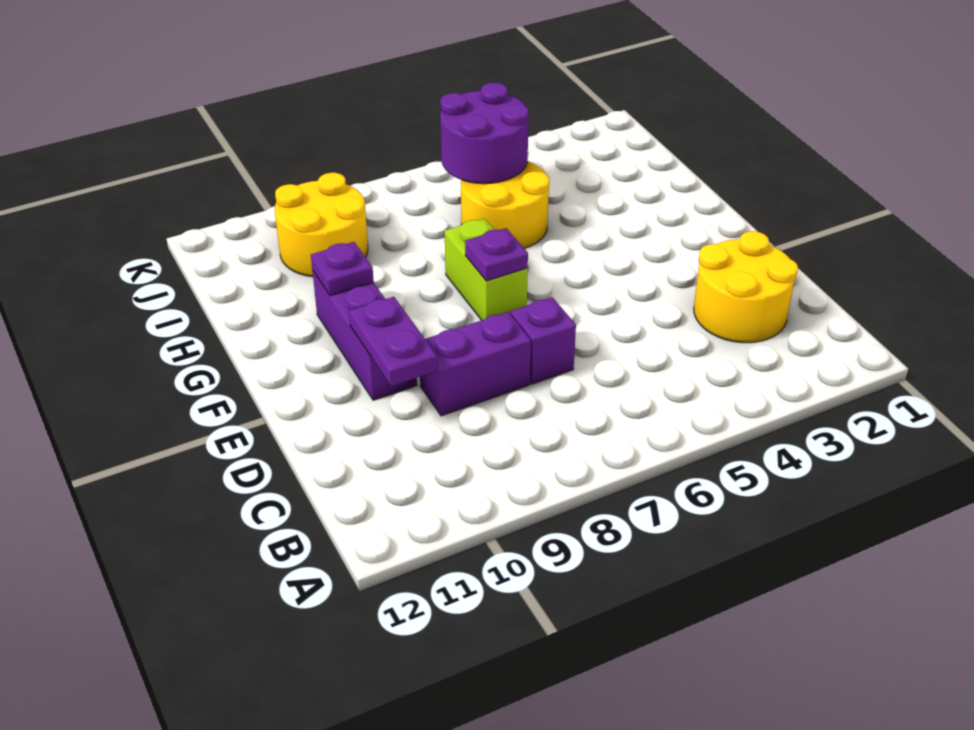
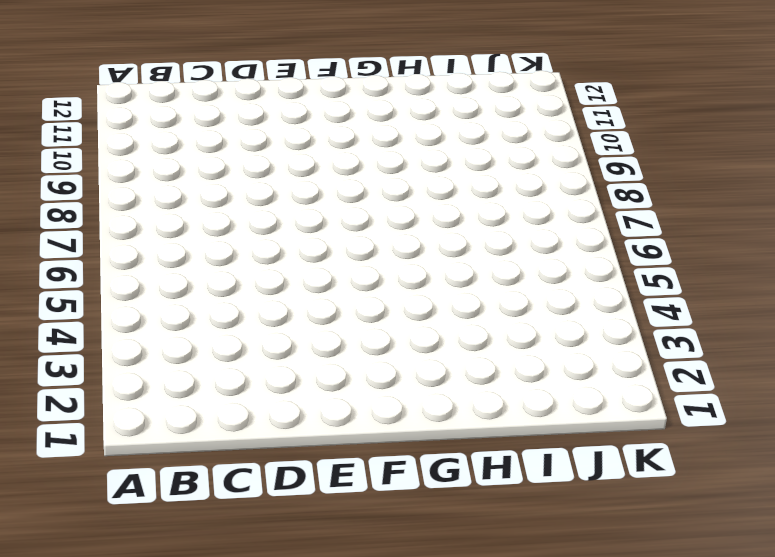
none -> yellow 2x2 round brick [694,231,798,343]
none -> purple 1x1 brick [510,297,576,384]

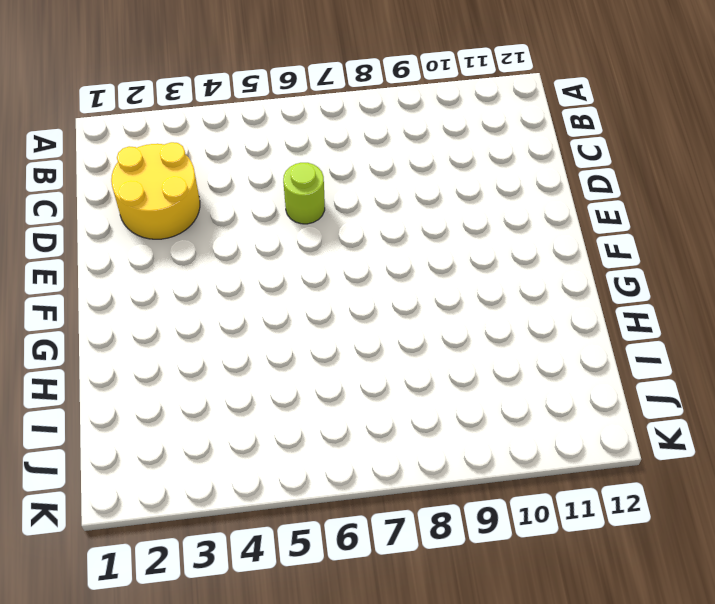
lime 1x1 round brick [283,163,325,224] -> none
none -> purple 1x1 brick [510,297,576,384]
none -> purple 1x2 brick [420,312,531,416]

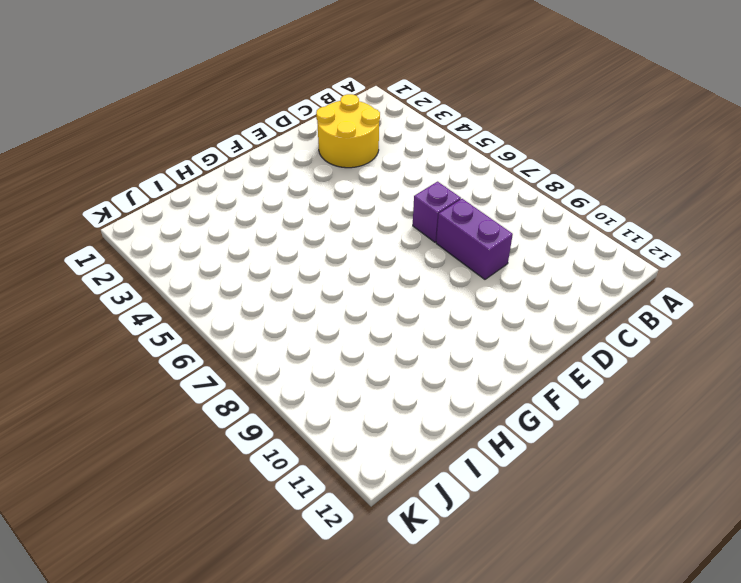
none -> purple 1x3 brick [312,270,417,400]
none -> lime 1x2 brick [445,219,528,320]

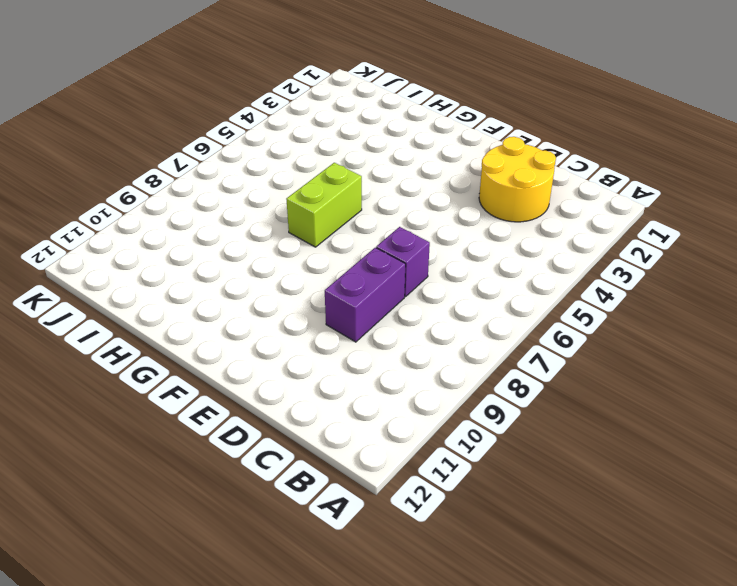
lime 1x2 brick [286,163,362,247] -> lime 1x2 brick turned to [445,219,528,320]
none -> purple 1x3 brick [312,270,417,400]
none -> yellow 2x2 round brick [461,161,549,249]

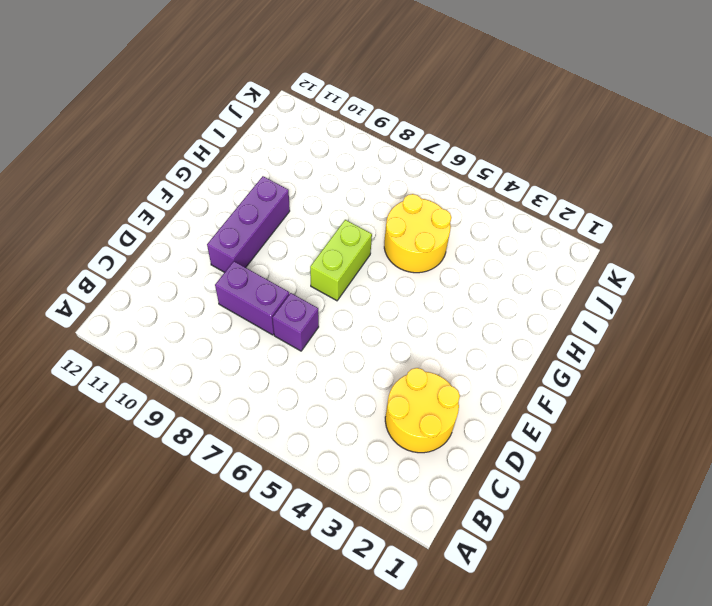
none -> yellow 2x2 round brick [275,173,368,277]
none -> purple 1x2 plate [349,297,437,386]

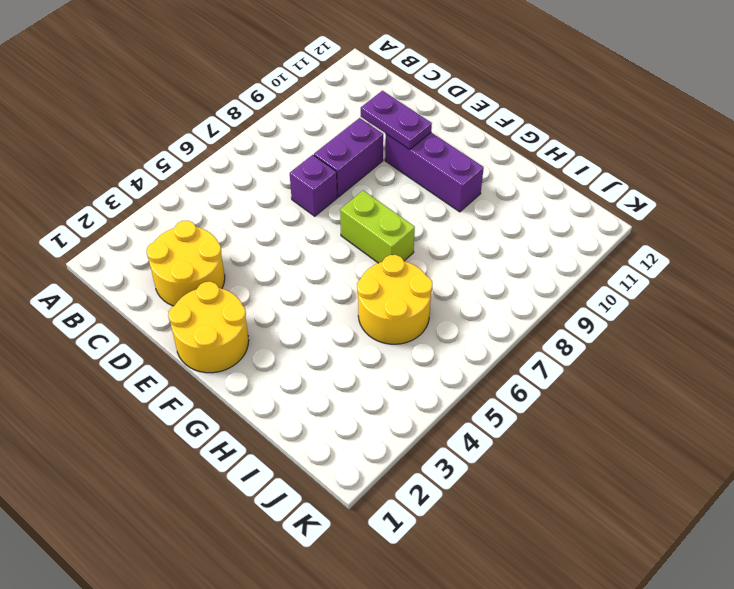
yellow 2x2 round brick [168,282,249,373] -> yellow 2x2 round brick moved to [275,173,368,277]
none -> purple 1x1 plate [465,228,528,281]
none -> purple 1x1 plate [311,242,374,296]

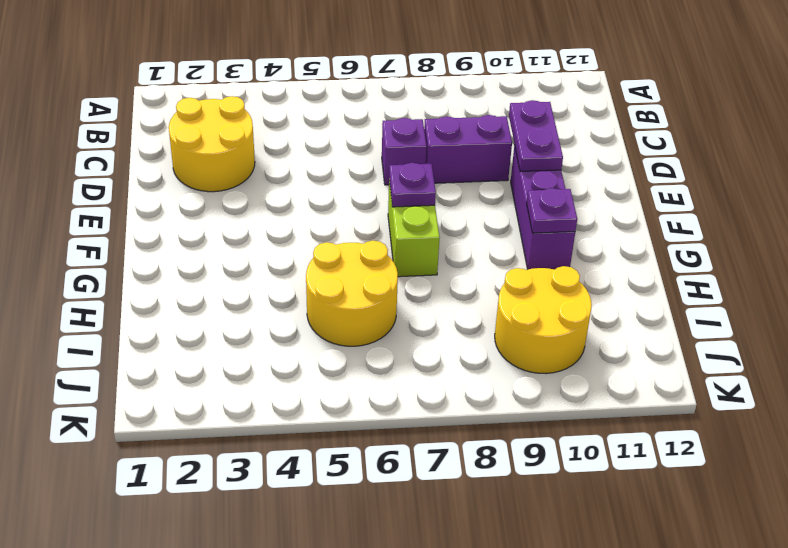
none -> purple 2x2 round brick [440,82,529,184]

